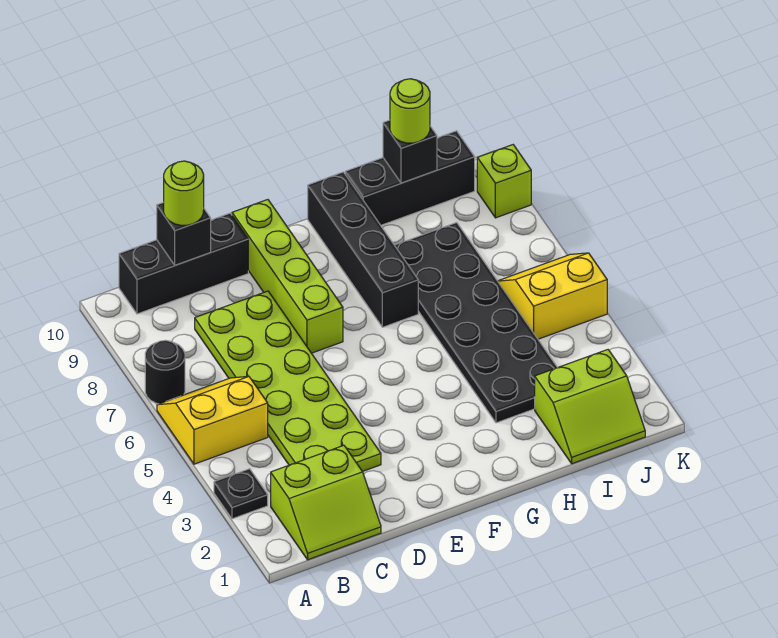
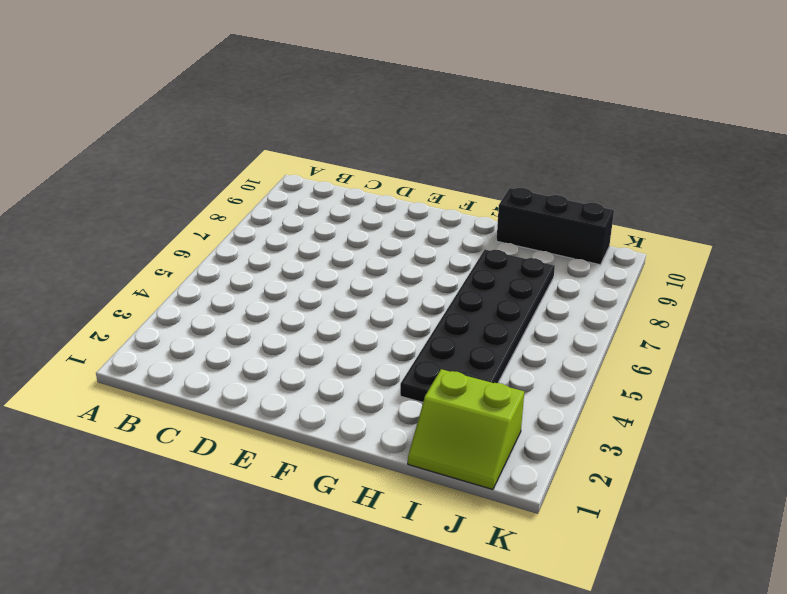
none -> black 1x1 plate [214,469,268,519]
none -> yellow 2x2 slope [157,376,268,464]
none -> black 1x1 round brick [145,340,185,404]

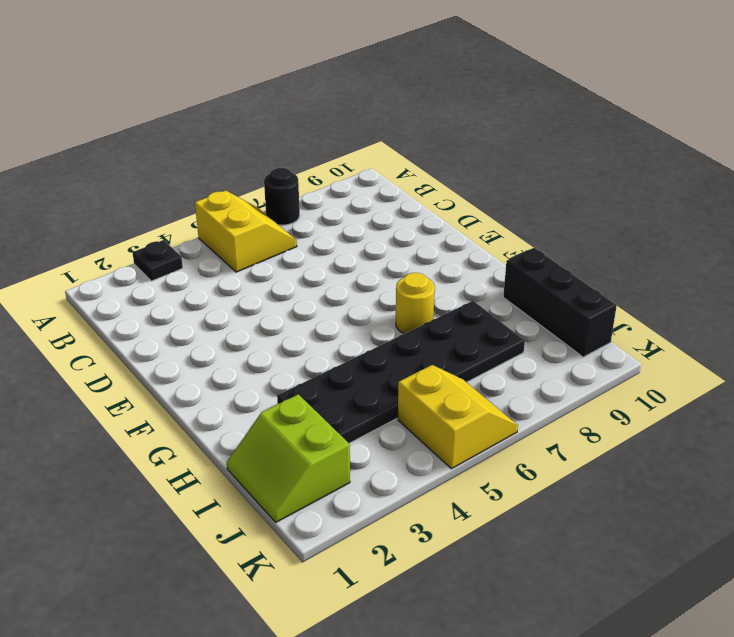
yellow 1x1 round brick [396,273,435,334] -> black 1x4 brick [308,172,418,327]
none -> lime 2x2 slope [271,445,381,560]
none -> black 1x3 brick [119,213,248,314]
none -> lime 2x6 plate [195,291,381,472]

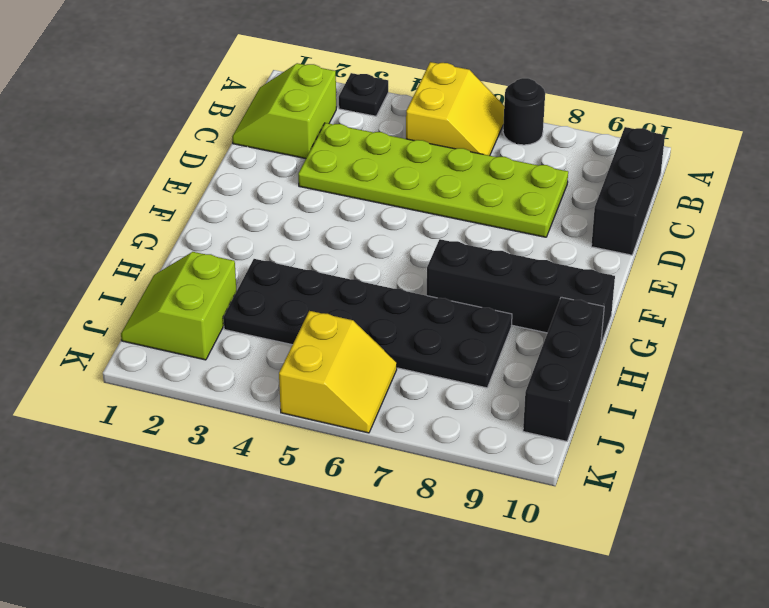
none -> lime 1x4 brick [232,200,343,353]
none -> lime 1x1 brick [477,145,531,218]
none -> black 1x1 brick [157,202,211,265]

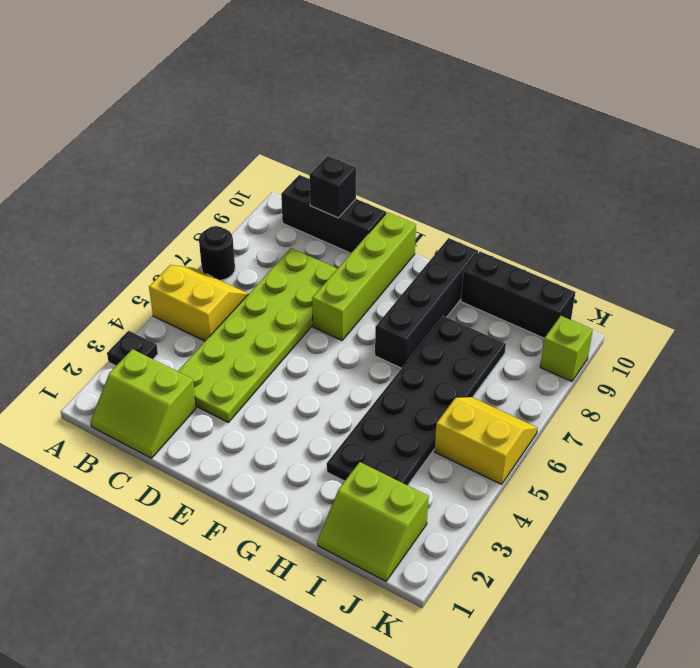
none -> black 1x1 brick [383,120,437,183]
none -> lime 1x1 round brick [164,161,204,225]
none -> lime 1x1 round brick [390,79,430,143]

